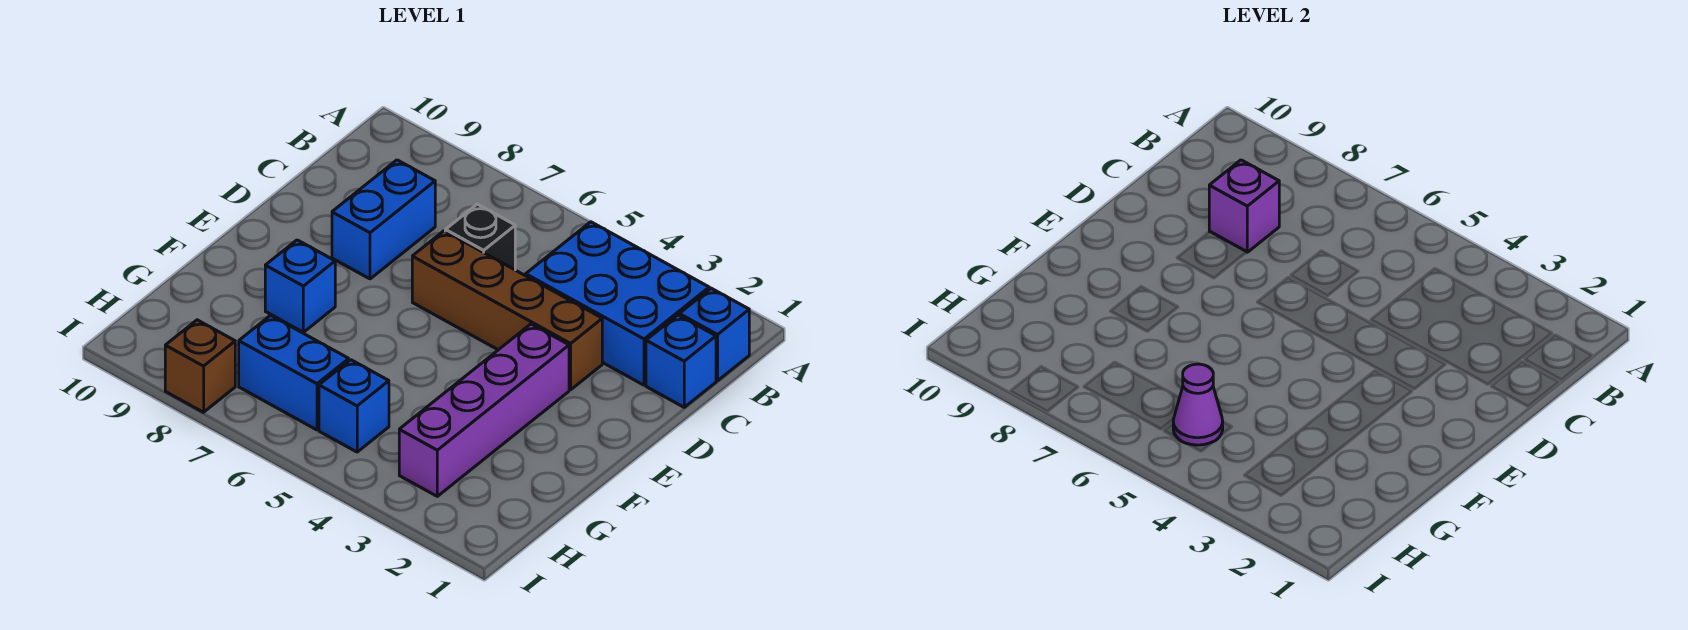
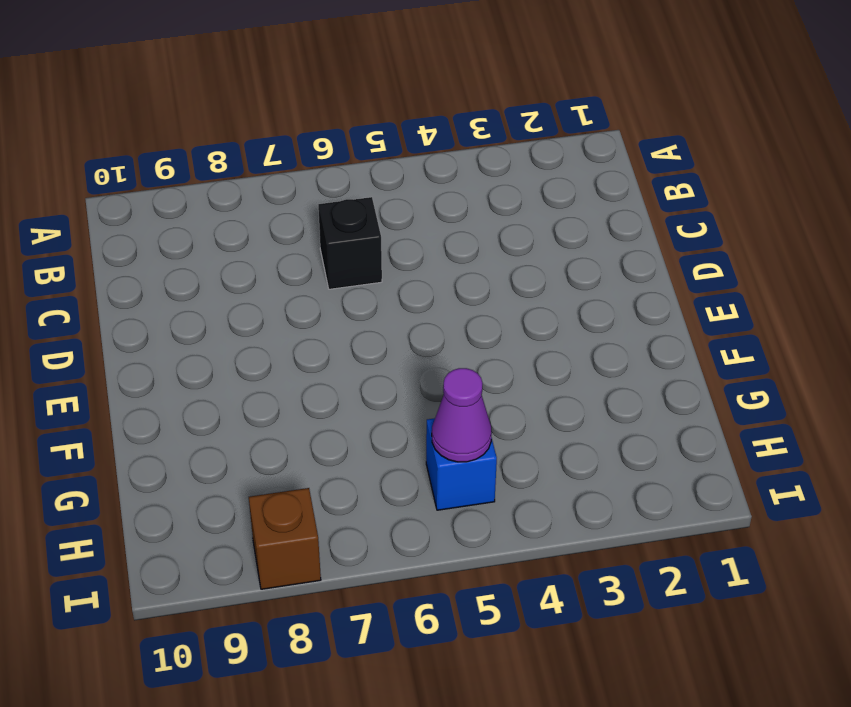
none -> blue 1x1 brick [679,288,749,381]
none -> blue 2x3 brick [526,222,709,385]
none -> blue 1x1 brick [646,315,716,407]

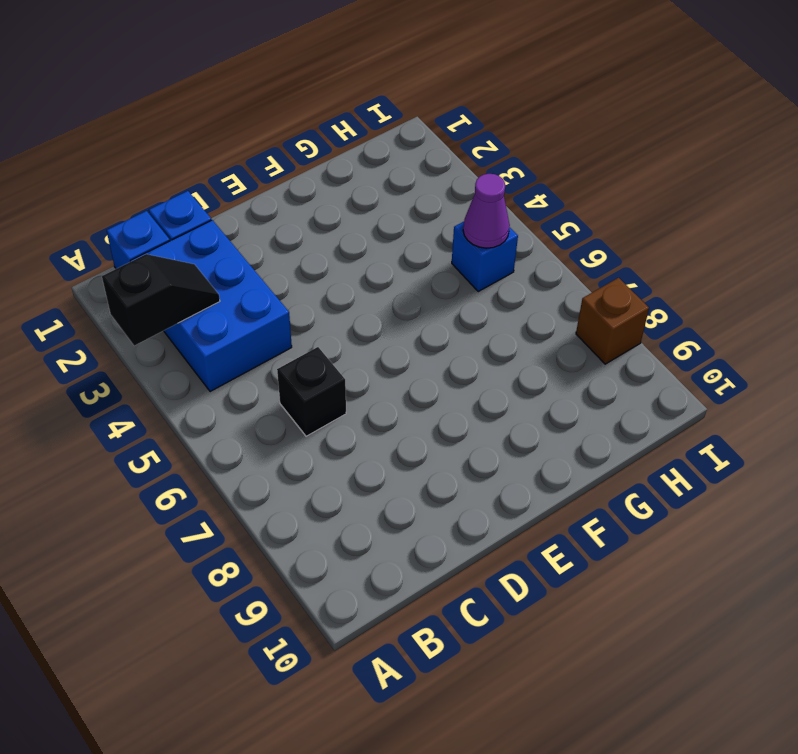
black 1x2 slope [102,254,220,346] -> none
none -> blue 1x2 brick [332,160,435,279]
none -> brown 1x4 brick [412,231,602,390]
none -> purple 1x4 brick [399,324,569,496]

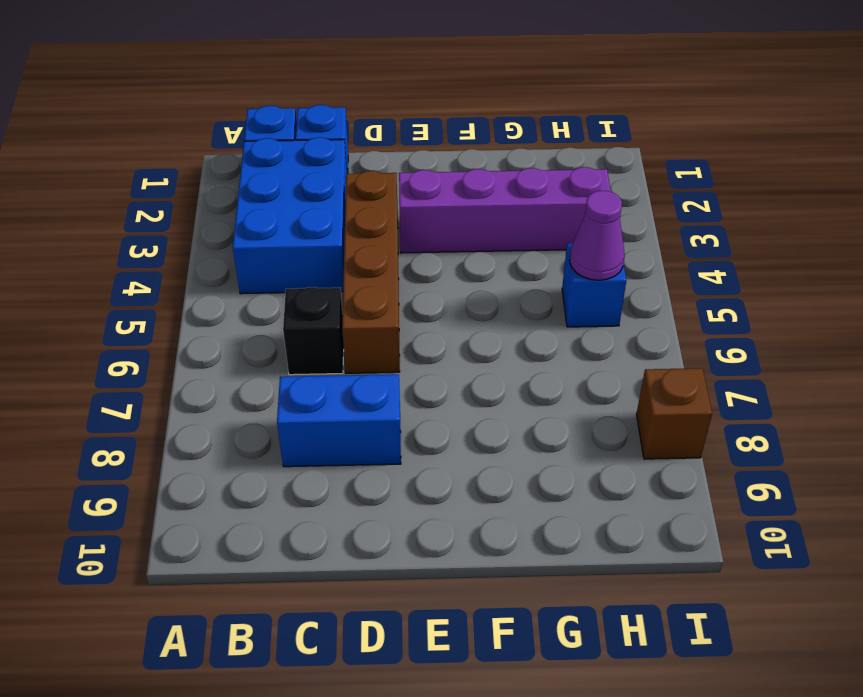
none -> blue 1x1 brick [265,240,335,332]
none -> blue 1x2 brick [239,315,349,430]
none -> purple 1x1 brick [1209,160,1279,252]

